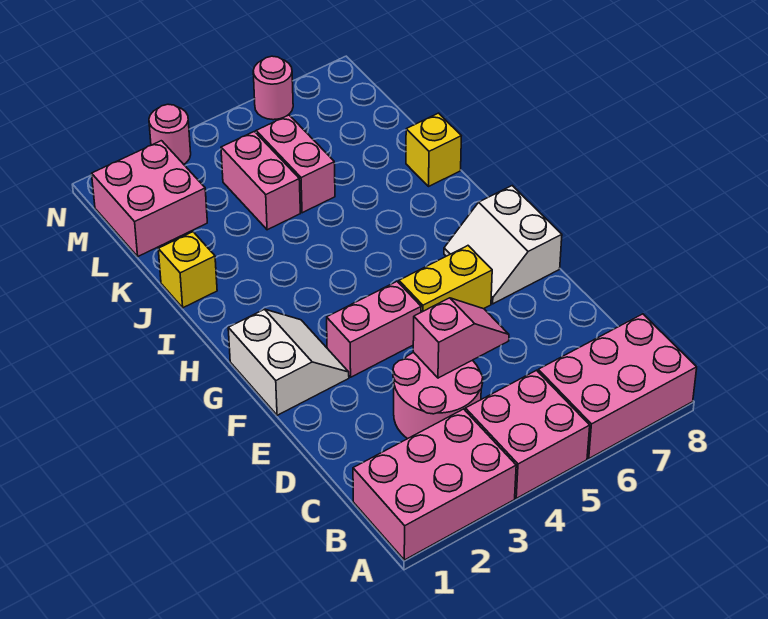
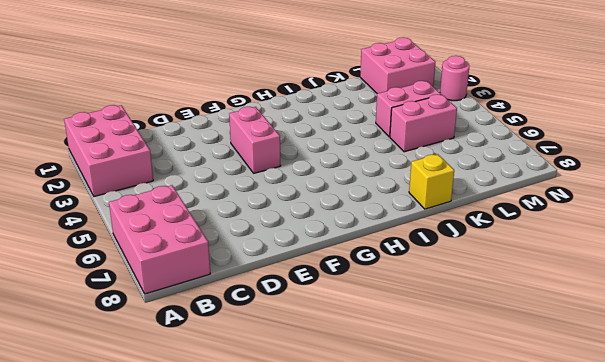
none -> pink 2x2 brick [465,370,590,498]
none -> pink 2x2 round brick [393,352,483,439]
none -> white 2x2 slope [228,309,349,415]

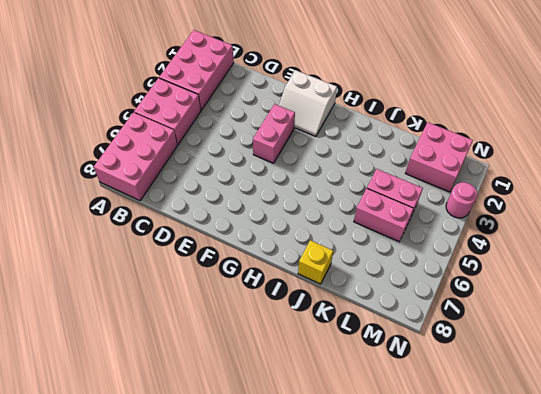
none -> pink 2x2 round brick [393,352,483,439]
none -> yellow 1x2 brick [399,246,492,312]
none -> white 2x2 slope [444,186,562,304]

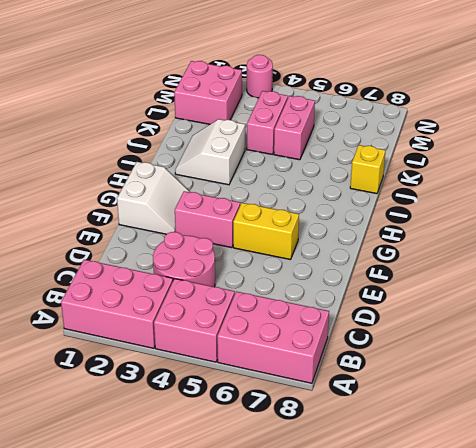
white 2x2 slope [175,119,245,185] -> white 2x2 slope moved to [444,186,562,304]
none -> yellow 1x1 brick [158,232,217,308]
none -> pink 1x1 round brick [253,56,293,120]
none -> pink 1x2 slope [413,298,509,378]

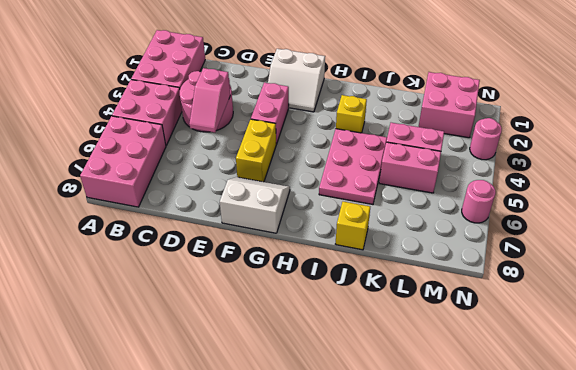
yellow 1x1 brick [336,95,367,133] -> yellow 1x1 brick moved to [158,232,217,308]
pink 2x3 plate [319,129,387,204] -> none

